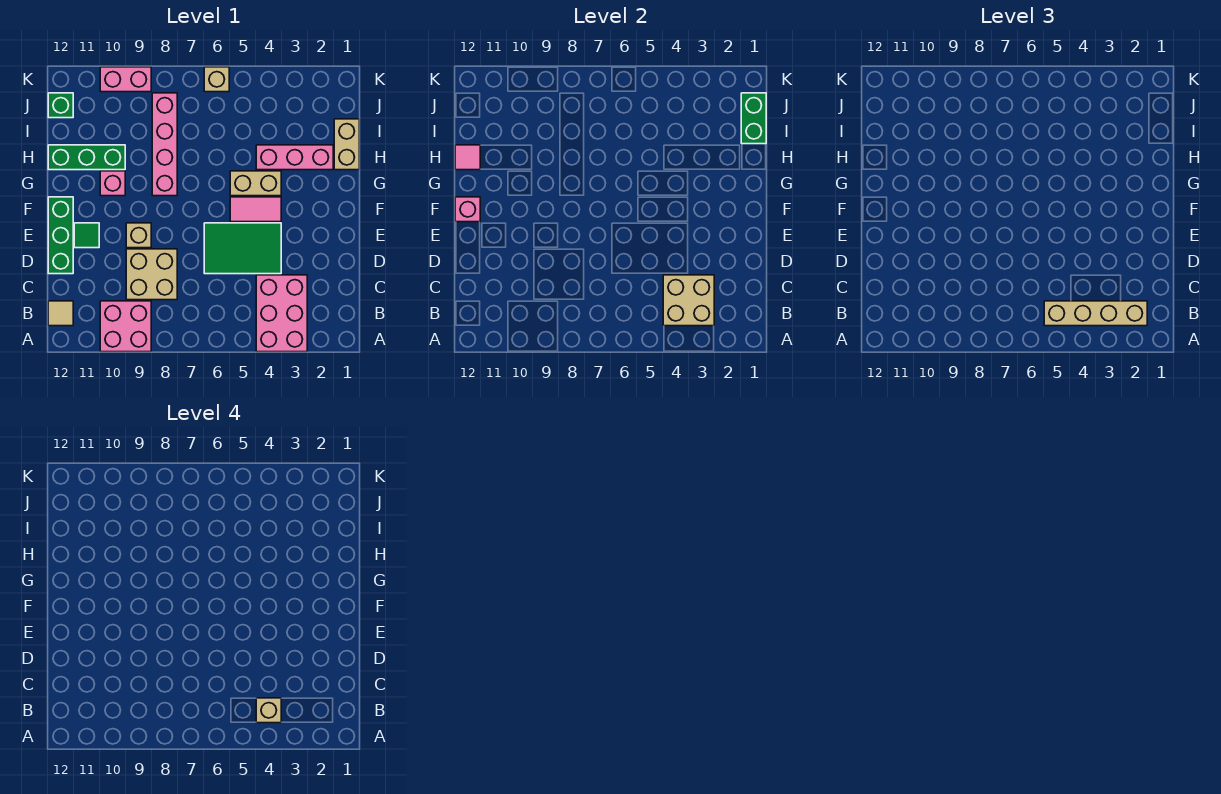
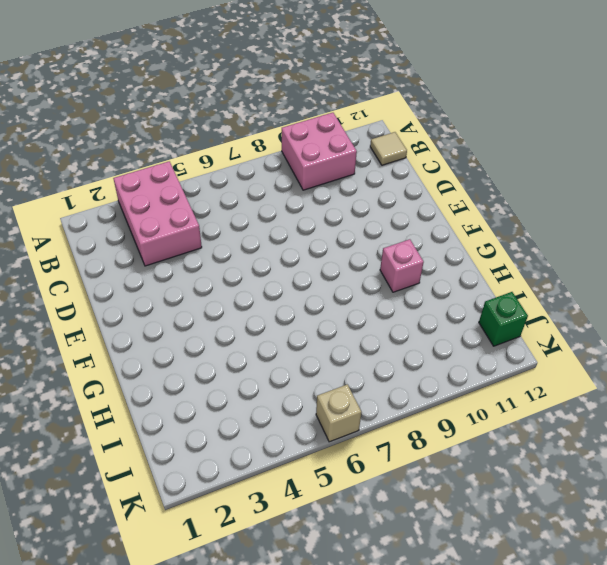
none -> tan 2x2 brick [126,249,177,300]
none -> green 2x3 tile [204,223,281,274]
none -> green 1x3 brick [48,197,73,274]

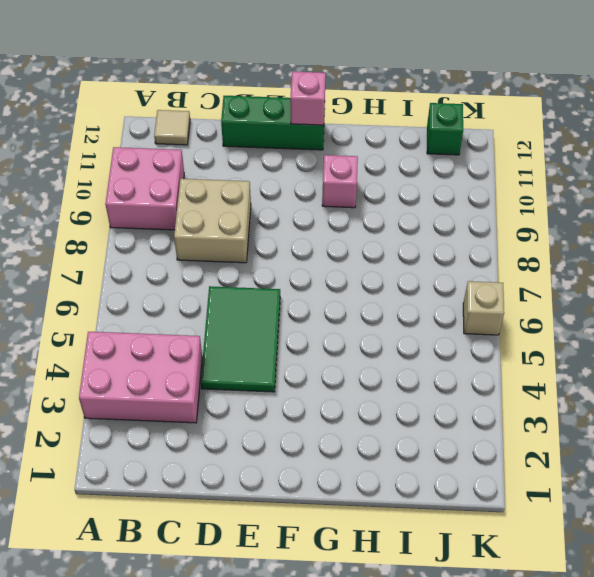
none -> tan 1x1 brick [126,223,151,248]
none -> green 1x1 tile [74,223,99,248]
none -> pink 1x2 tile [230,197,281,222]

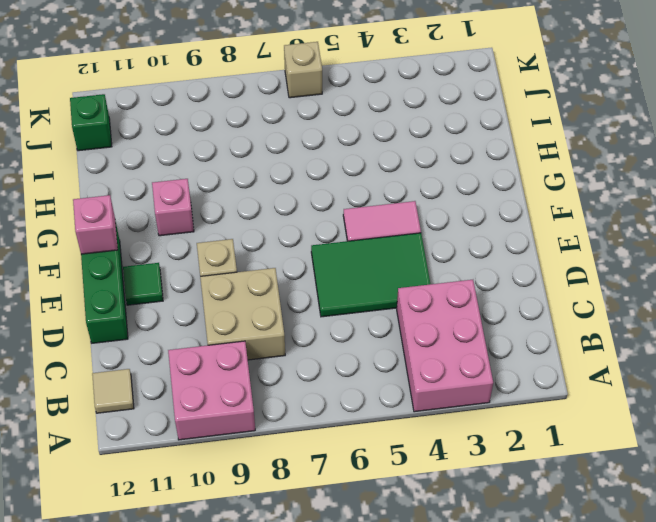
none -> tan 1x2 brick [230,171,281,196]
none -> pink 1x4 brick [152,93,177,196]
none -> tan 1x2 brick [334,119,359,170]

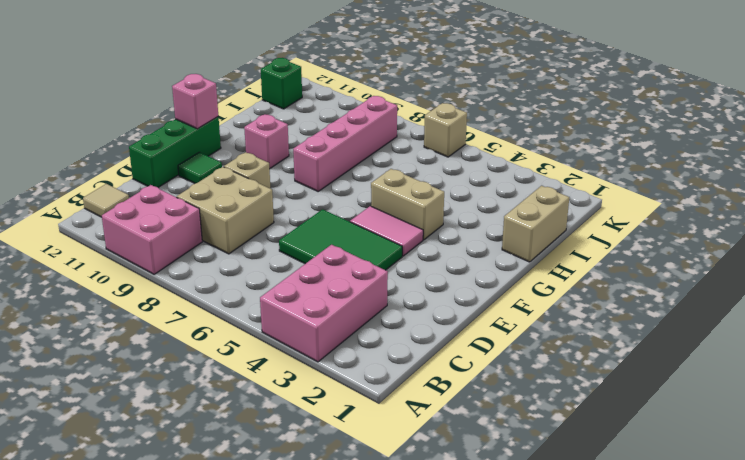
none -> pink 1x3 brick [256,145,333,170]
none -> green 1x3 brick [48,145,125,170]
none -> pink 1x2 brick [100,67,151,92]

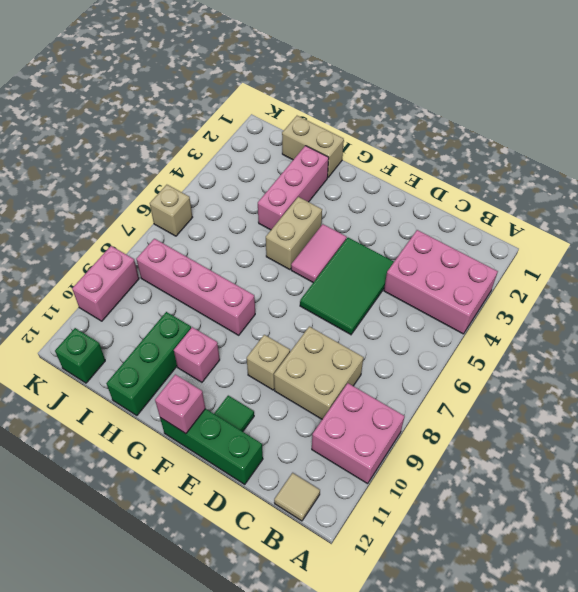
none -> tan 2x2 brick [663,275,714,326]
none -> pink 1x1 tile [455,145,480,170]
none -> green 1x2 brick [741,93,766,144]

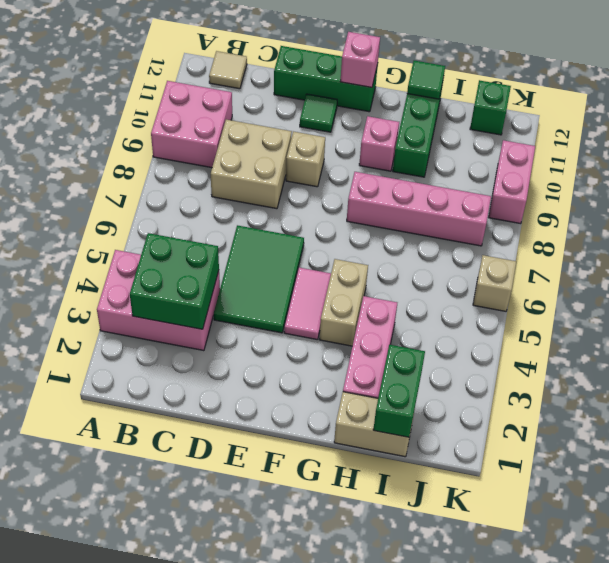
green 2x2 brick [130,233,219,329] -> tan 2x2 brick [663,275,714,326]
green 1x1 tile [407,61,445,99] -> pink 1x1 tile [455,145,480,170]
green 1x2 brick [373,345,425,437] -> green 1x2 brick turned to [741,93,766,144]
none -> tan 1x4 brick [1044,301,1147,326]
none -> tan 1x1 brick [256,698,281,723]

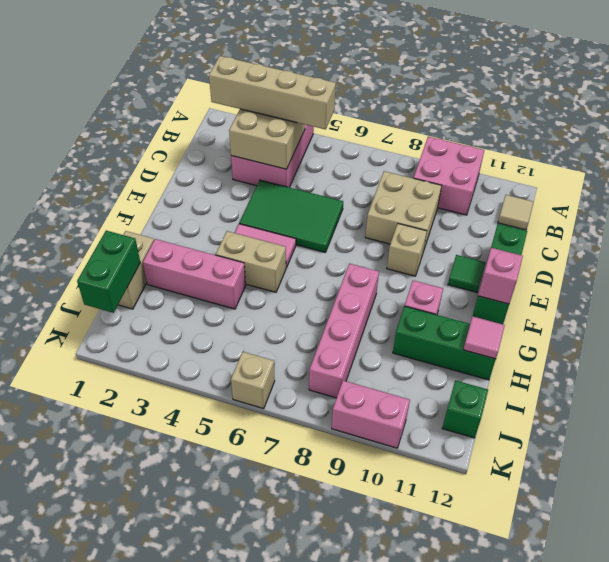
none -> tan 1x1 brick [256,698,281,723]

